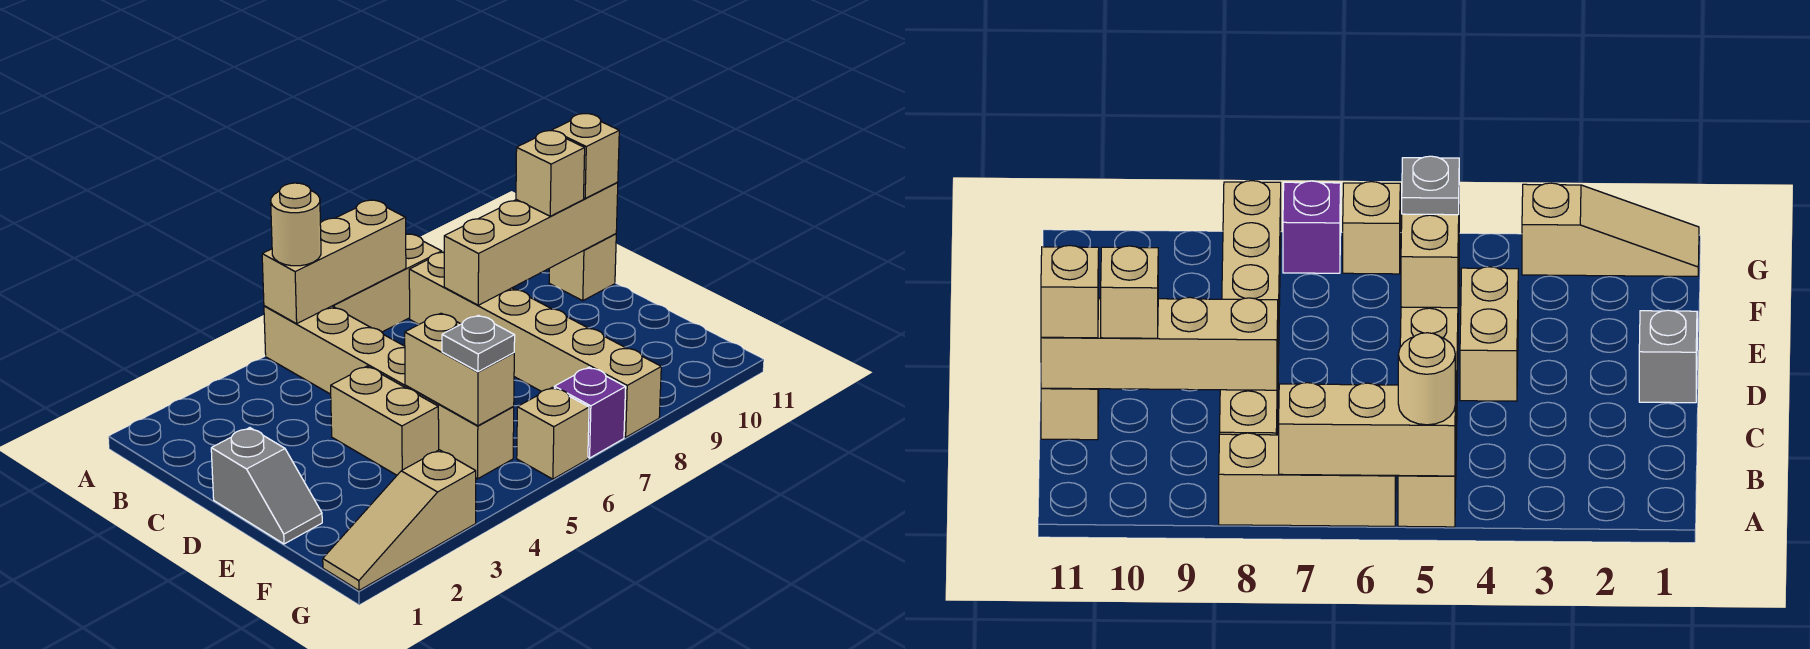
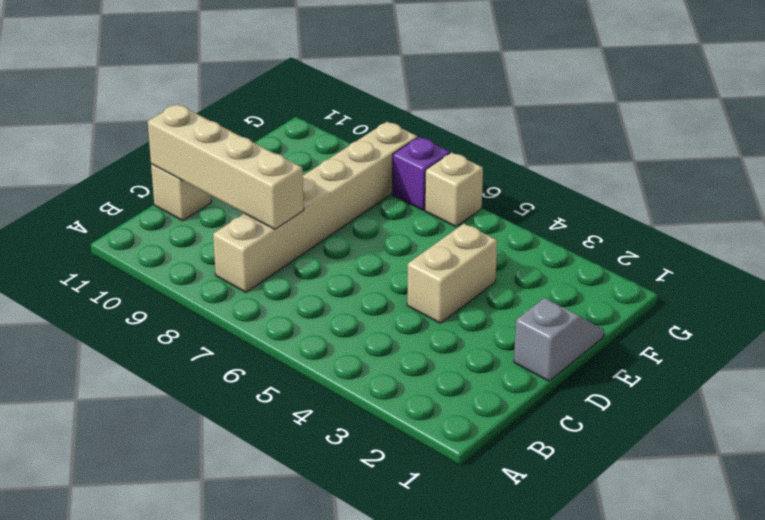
none -> tan 1x6 brick [264,306,514,479]
none -> tan 1x3 brick [333,234,442,332]
none -> tan 1x3 slope [323,450,476,590]

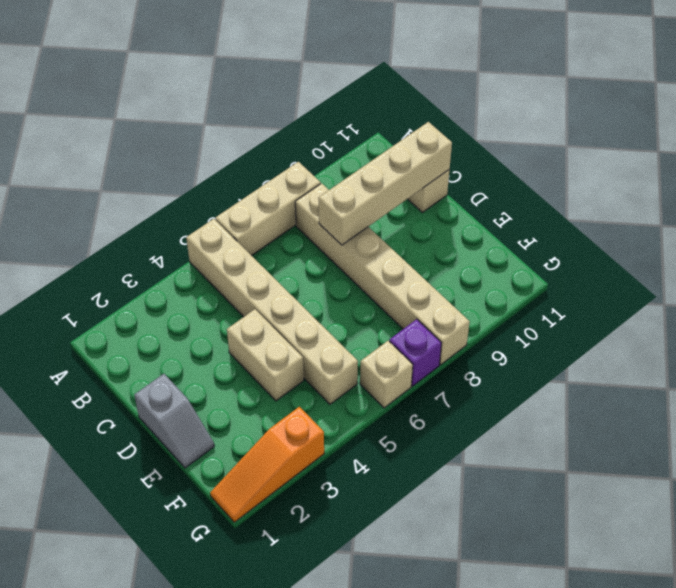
orange 1x3 slope [210,407,324,522] -> tan 1x3 slope [323,450,476,590]
none -> tan 1x3 brick [262,200,406,324]
none -> tan 1x2 brick [405,313,514,426]
none -> tan 1x1 round brick [271,183,321,266]

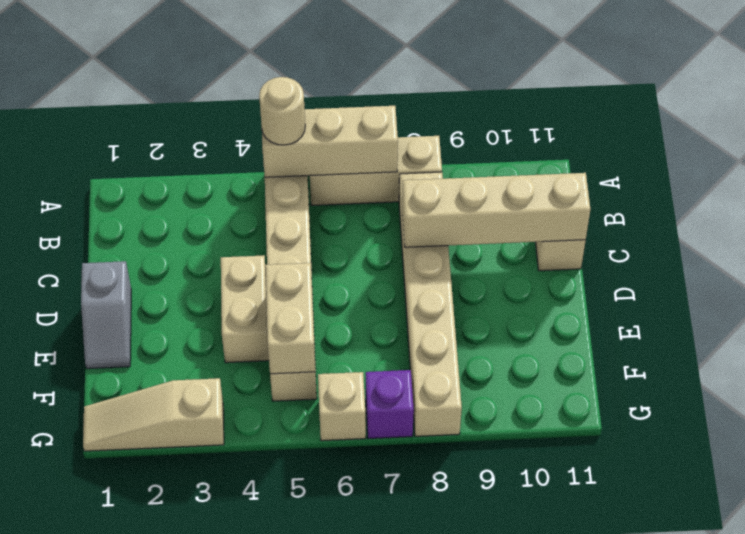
none -> tan 1x1 brick [516,131,585,216]
none -> tan 1x1 brick [552,114,619,198]
none -> grey 1x1 plate [442,315,515,372]

